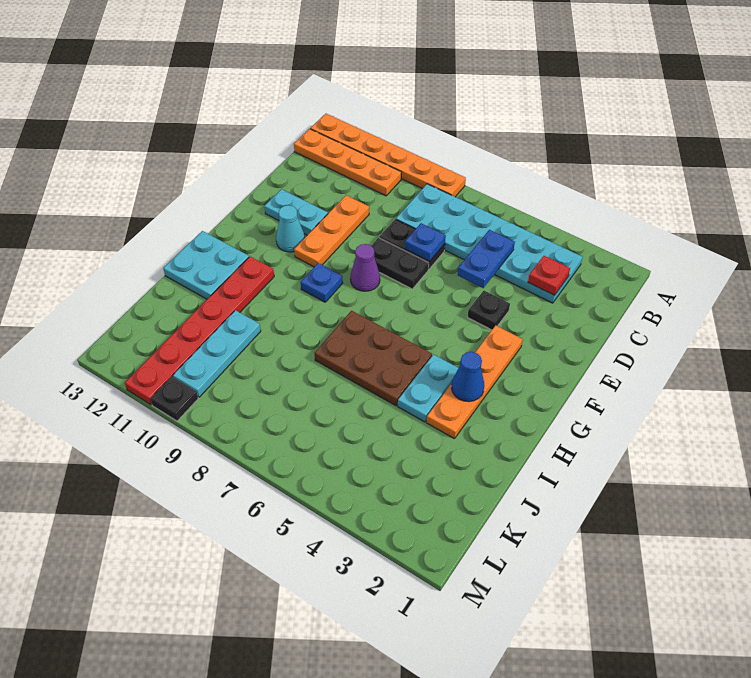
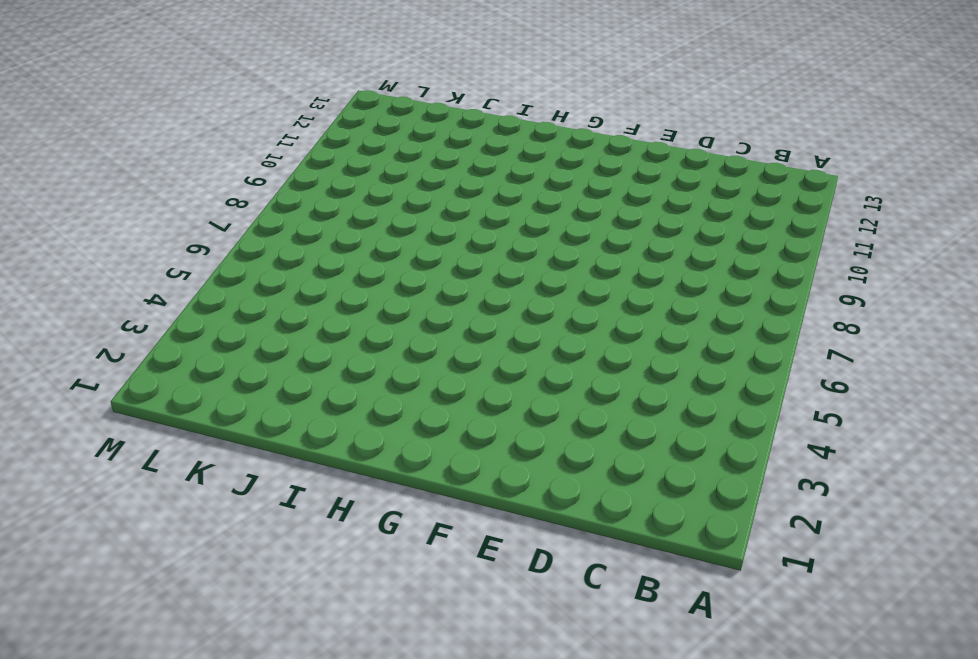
none -> orange 1x6 plate [310,114,466,197]
none -> cyan 2x6 plate [396,184,582,303]
none -> orange 1x4 plate [294,129,402,196]

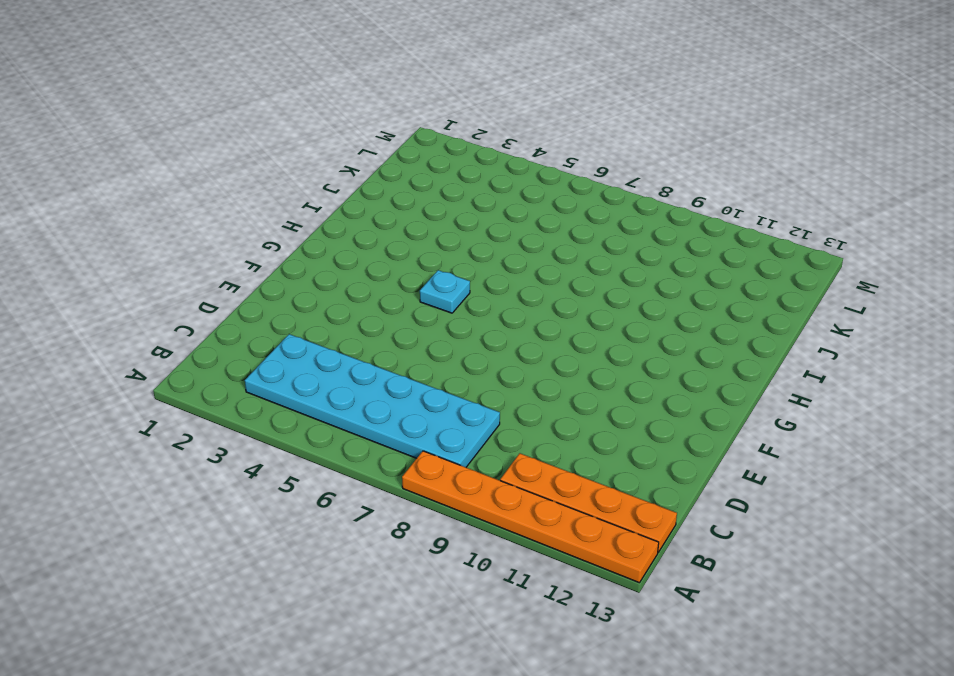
cyan 1x1 plate [420,270,470,313] -> none
none -> black 1x2 plate [379,219,445,269]
none -> orange 1x3 plate [294,195,369,267]
none -> black 1x1 plate [468,291,510,330]

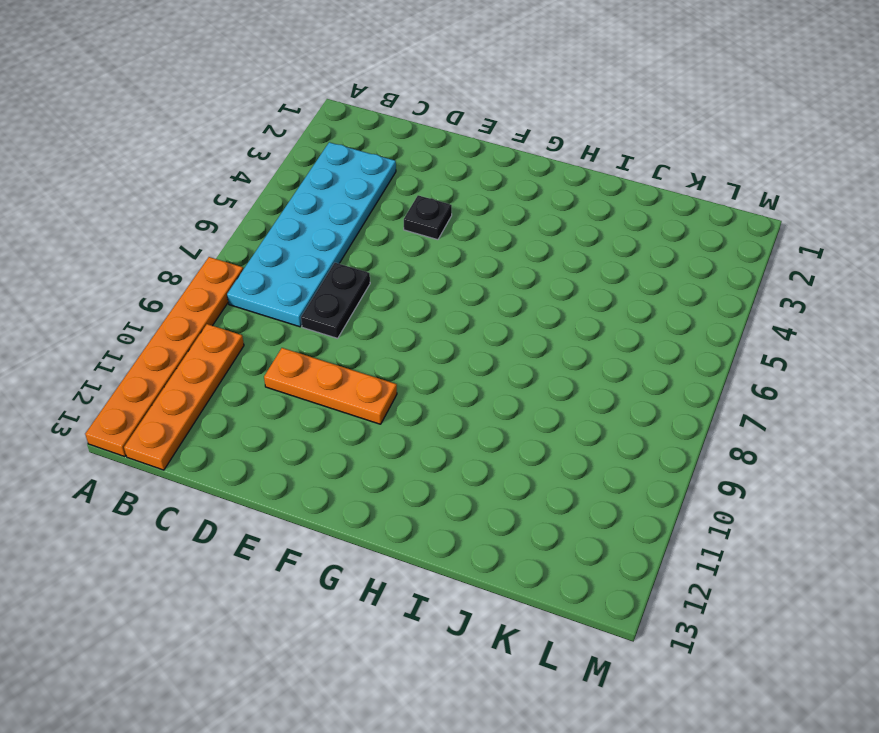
none -> black 1x2 plate [371,238,429,289]
none -> cyan 1x2 plate [264,189,328,235]
none -> orange 1x4 plate [427,325,523,439]

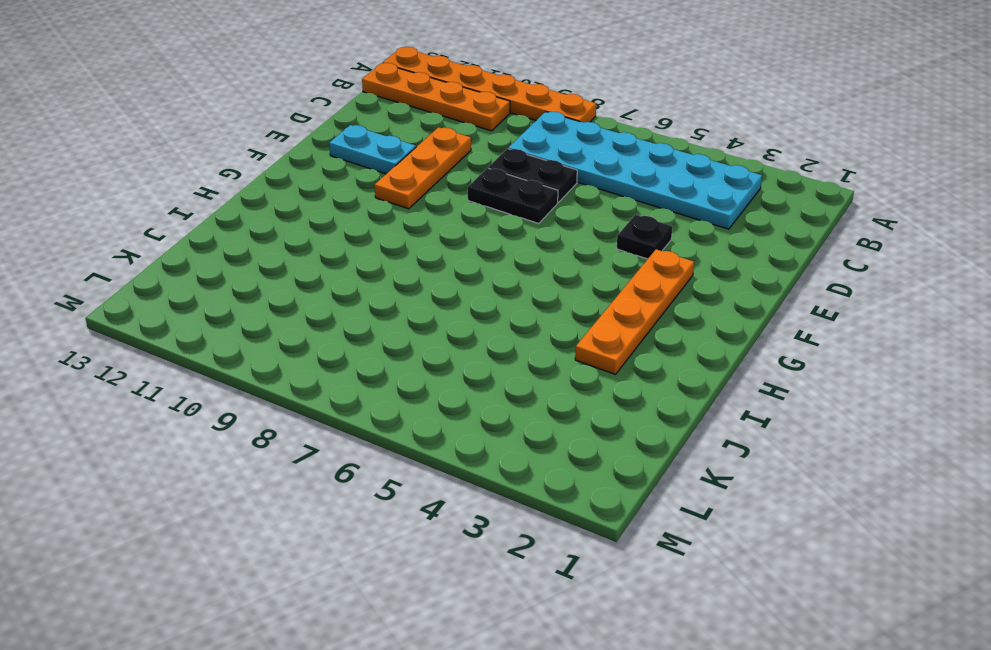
none -> purple 1x1 cone [350,244,380,291]
none -> cyan 1x1 cone [276,205,305,252]
none -> blue 1x1 plate [301,263,343,302]

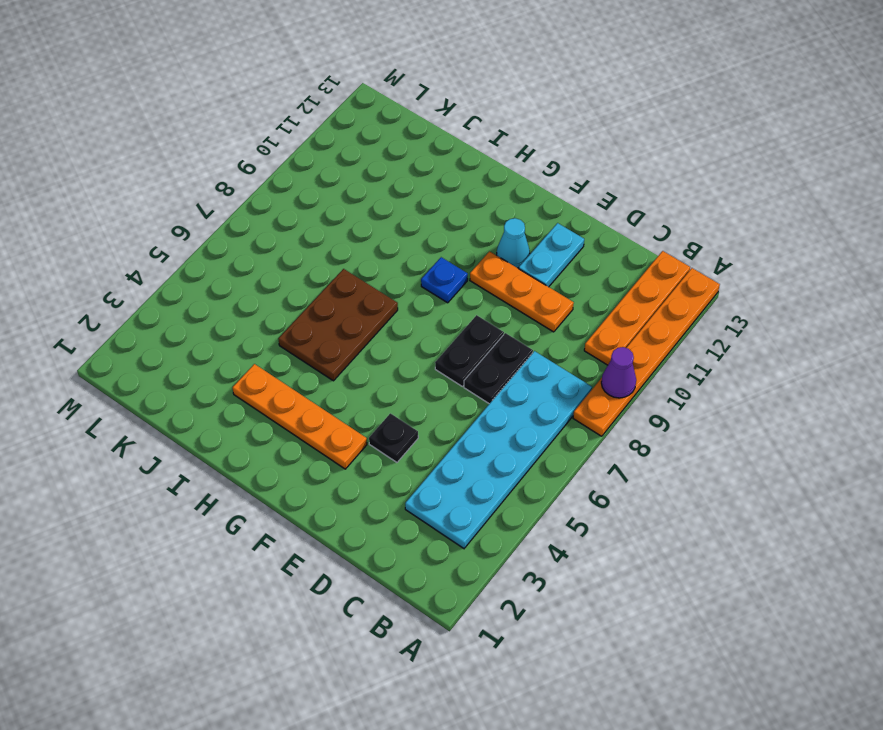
purple 1x1 cone [601,347,636,398] -> purple 1x1 cone moved to [350,244,380,291]
none -> cyan 1x2 plate [398,355,458,422]
none -> red 1x6 plate [125,257,274,405]
none -> cyan 2x2 plate [163,231,249,299]

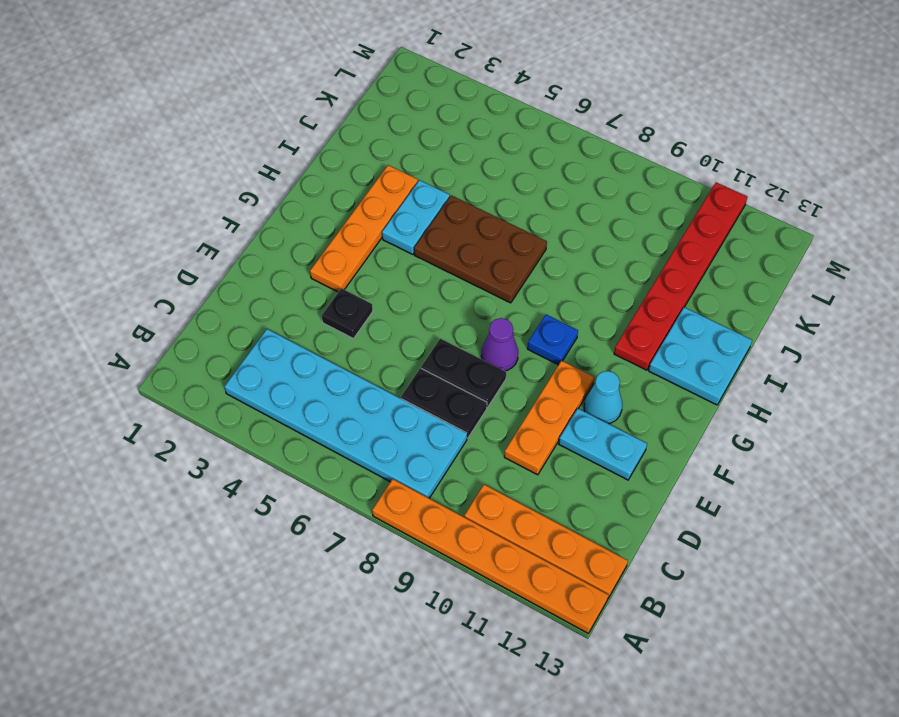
none -> cyan 1x3 plate [173,310,261,397]
none -> black 1x1 plate [150,377,198,421]
none -> red 1x1 plate [528,256,570,295]

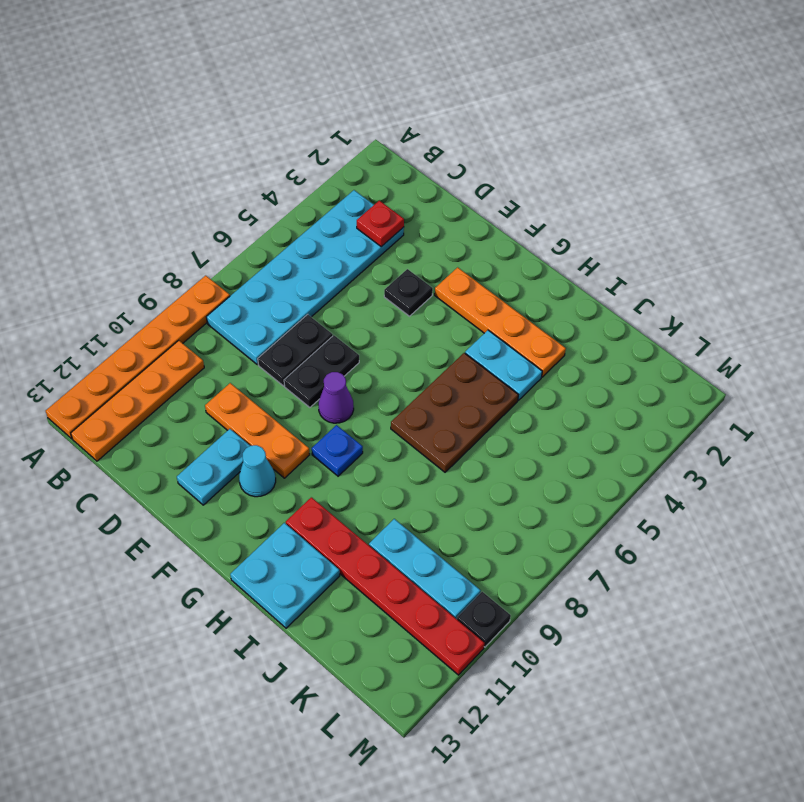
none -> blue 1x2 plate [458,230,515,288]
none -> blue 1x1 plate [405,223,446,261]
none -> blue 1x1 cone [451,352,484,402]

